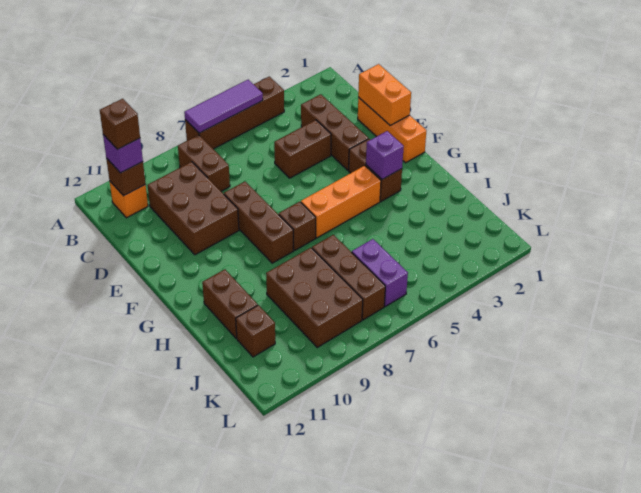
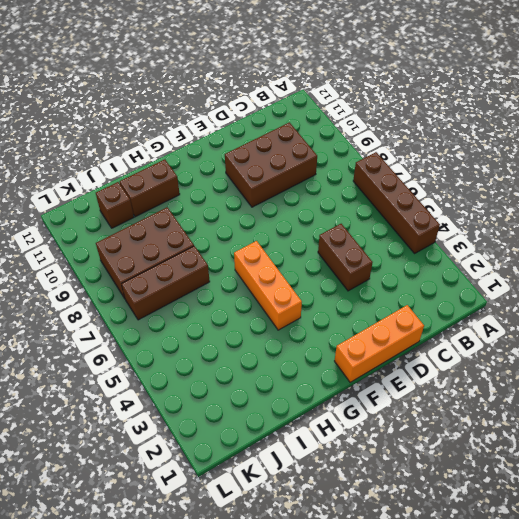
none -> brown 1x2 brick [178,135,230,191]
none -> orange 1x1 brick [110,182,148,218]
none -> brown 1x3 brick [301,94,368,170]

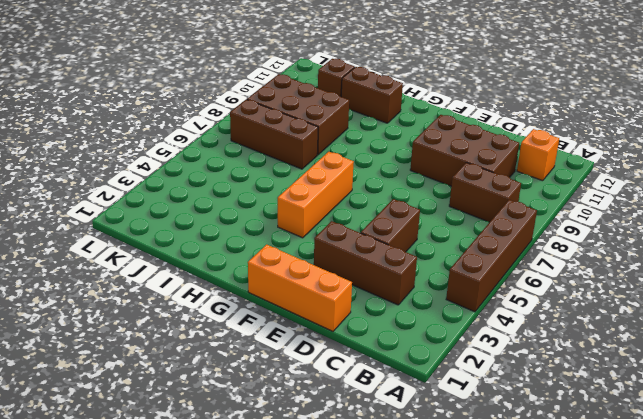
none -> brown 1x3 brick [224,182,293,263]
none -> brown 1x2 brick [349,139,402,201]
none -> brown 1x1 brick [279,202,316,250]

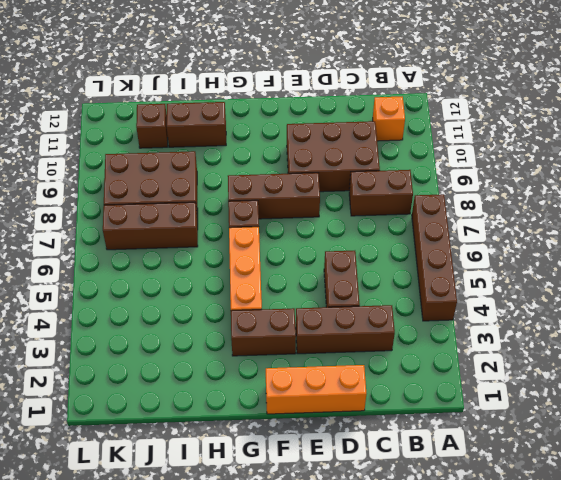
none -> purple 1x2 brick [352,239,408,306]
none -> purple 1x3 tile [184,80,263,133]
none -> brown 1x1 brick [106,158,145,196]

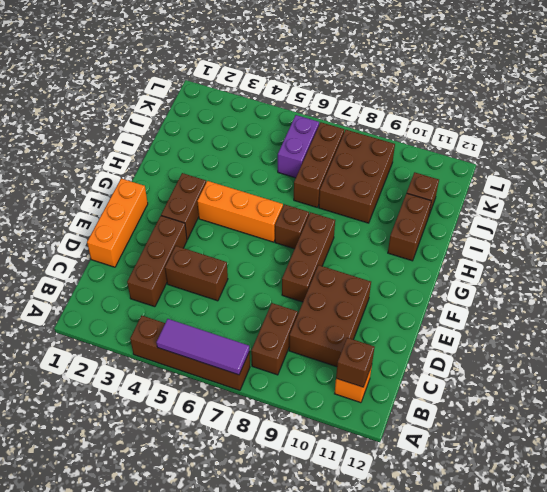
none -> orange 1x2 brick [358,64,411,125]
none -> purple 1x1 brick [366,131,404,179]
none -> purple 1x1 brick [103,135,143,173]

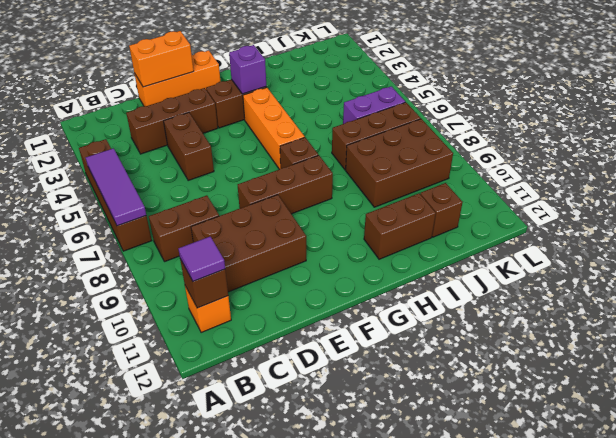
purple 1x1 tile [178,237,225,281] -> purple 1x1 brick [103,135,143,173]
none -> brown 1x1 brick [100,99,140,149]

